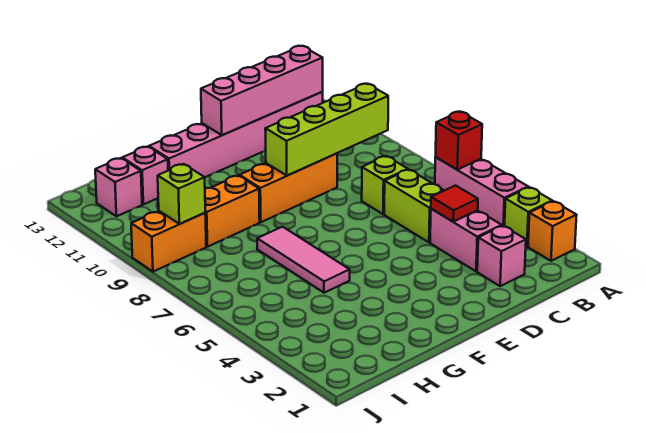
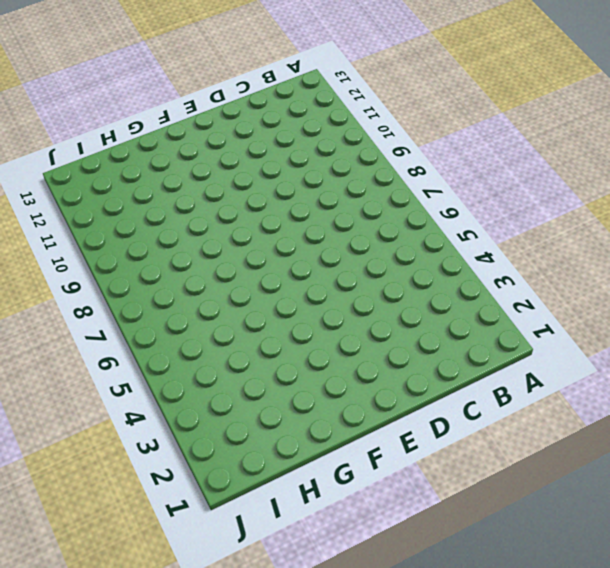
none -> orange 1x1 brick [528,201,577,261]
none -> lime 1x1 brick [505,187,552,246]
none -> pink 1x3 brick [435,157,528,227]

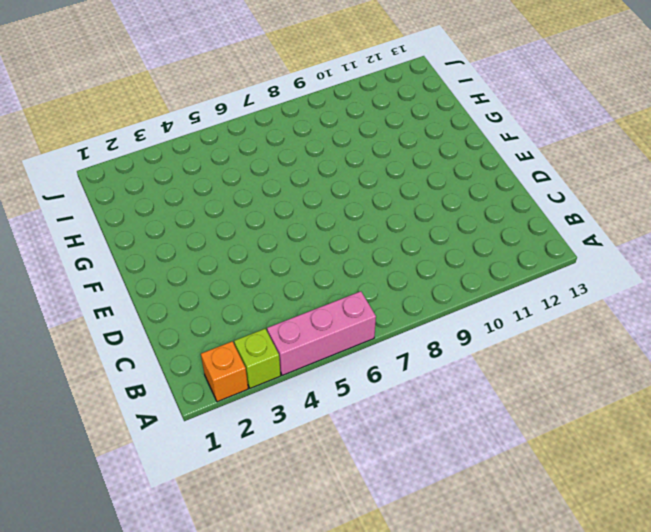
none -> pink 1x6 brick [149,92,323,177]
none -> pink 1x1 brick [477,226,526,286]
none -> pink 1x2 brick [430,209,502,271]

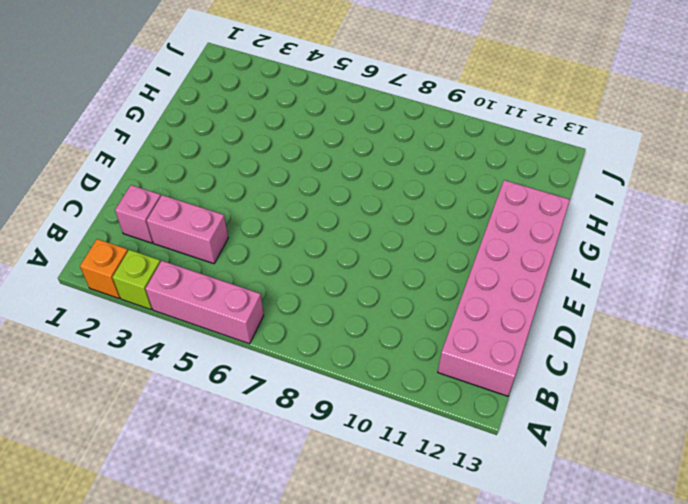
pink 2x6 brick [438,180,570,396] -> pink 1x6 brick [149,92,323,177]
none -> lime 1x2 brick [384,170,444,242]
none -> lime 1x1 brick [362,156,408,214]
none -> orange 1x3 brick [240,154,337,222]

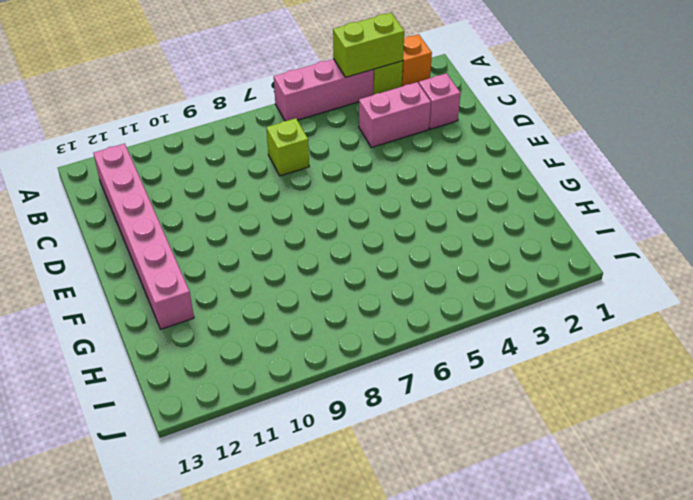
lime 1x2 brick [333,13,404,77] -> lime 1x2 brick moved to [384,170,444,242]
none -> orange 1x3 brick [240,154,337,222]
none -> pink 1x3 tile [257,227,350,293]
none -> orange 1x2 brick [205,176,260,247]

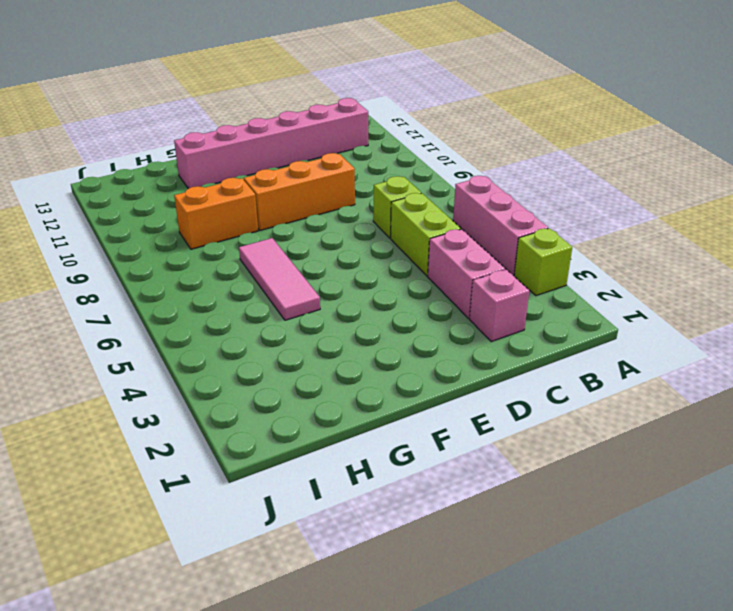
none -> orange 1x1 brick [528,201,577,261]
none -> pink 1x1 brick [122,147,168,204]
none -> orange 1x2 brick [131,211,206,272]

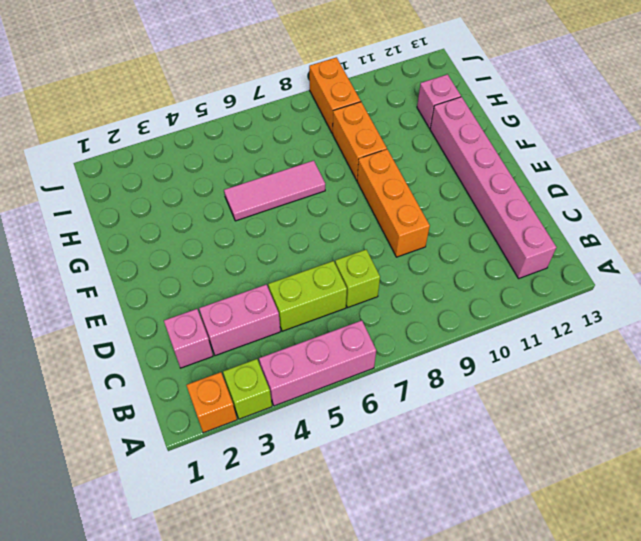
none -> pink 1x1 brick [95,158,142,216]
none -> red 1x1 brick [436,112,482,170]
none -> lime 1x4 brick [265,84,388,176]

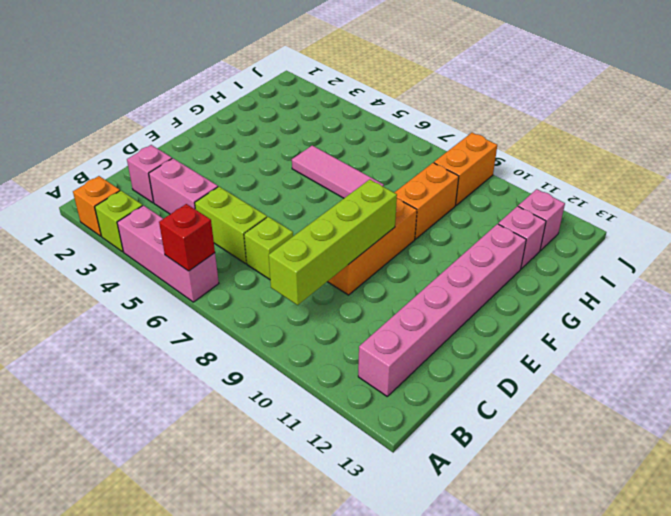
none -> pink 1x4 brick [201,46,323,135]
none -> red 1x1 tile [431,185,478,222]
none -> lime 1x1 brick [158,164,205,224]

